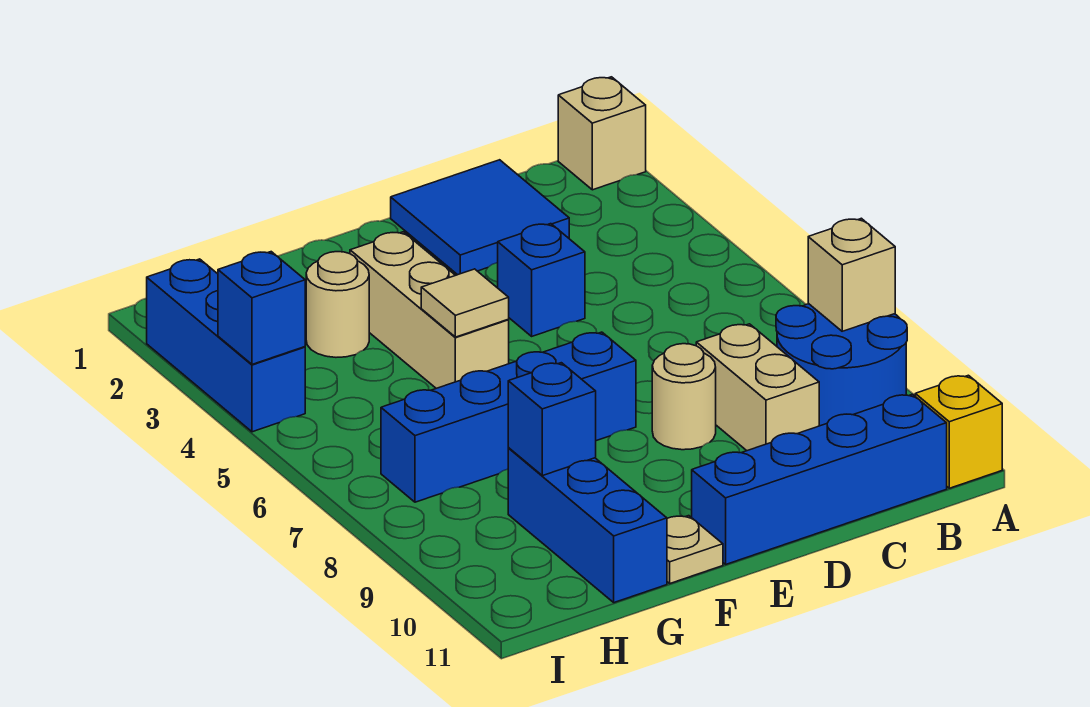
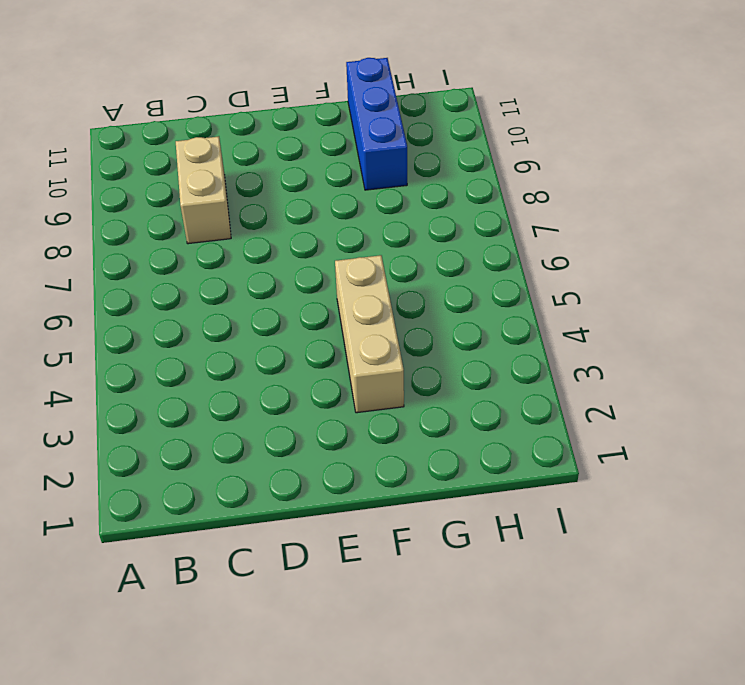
none -> tan 1x1 brick [558,77,646,190]
none -> blue 2x2 round brick [776,304,907,426]
none -> yellow 1x1 brick [915,375,1002,488]

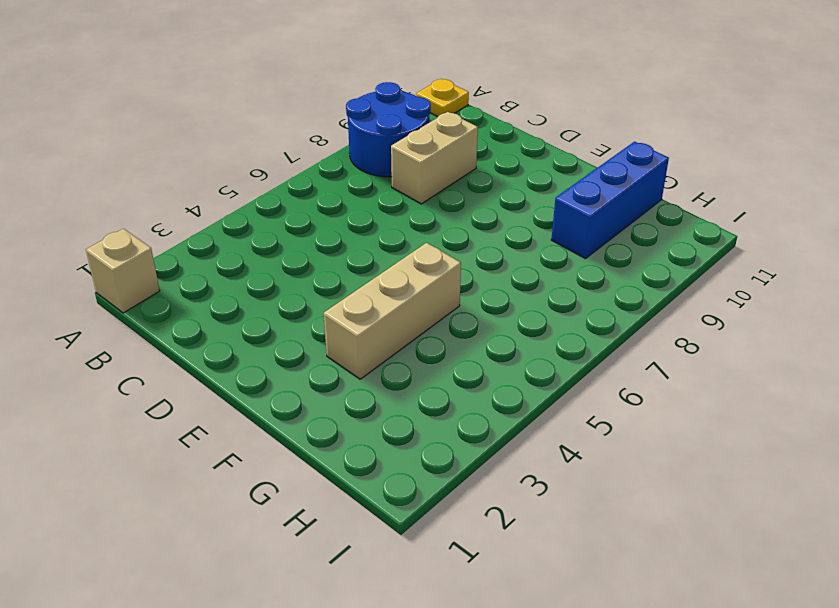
yellow 1x1 plate [416,79,469,117] -> yellow 1x1 brick [915,375,1002,488]
none -> blue 1x4 brick [692,394,947,564]
none -> blue 2x2 tile [391,160,569,275]
none -> blue 1x1 brick [498,224,585,336]

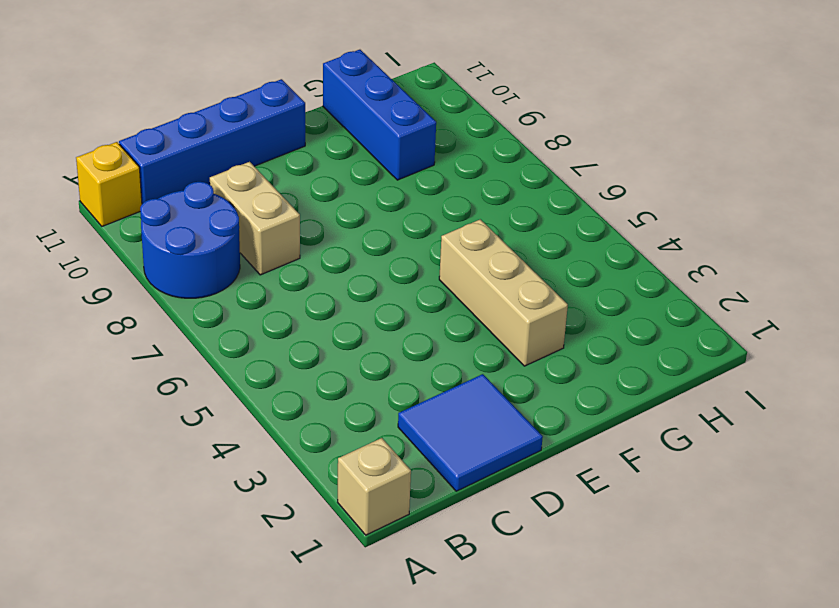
none -> blue 1x1 brick [498,224,585,336]
none -> tan 1x1 round brick [652,344,716,450]
none -> blue 1x4 brick [381,332,636,502]

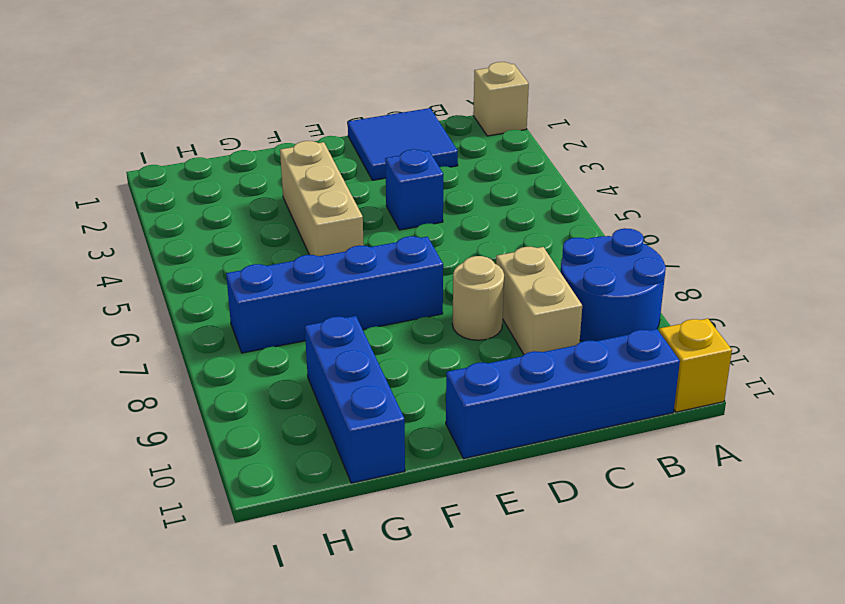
none -> tan 1x1 plate [667,516,723,583]
none -> tan 1x1 round brick [306,252,369,357]
none -> blue 1x3 brick [147,259,305,432]

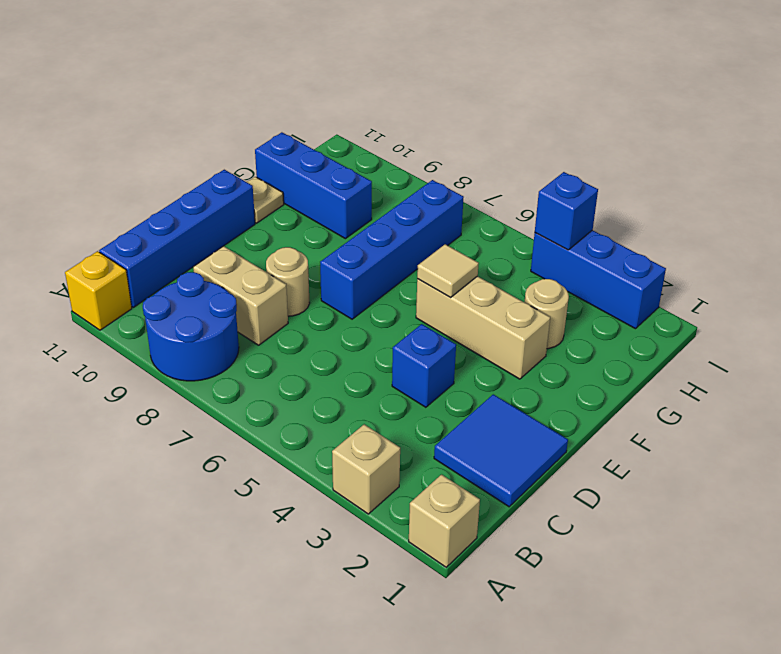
tan 1x1 brick [332,424,400,514] -> tan 1x1 brick moved to [808,218,895,331]
none -> blue 1x1 brick [508,363,596,476]

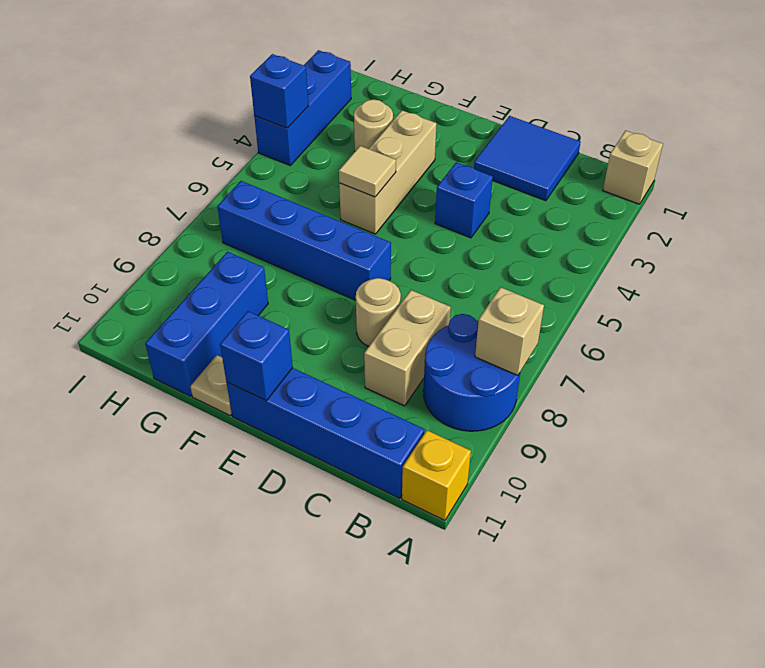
blue 1x1 brick [220,311,293,401] -> blue 1x1 brick moved to [508,363,596,476]

